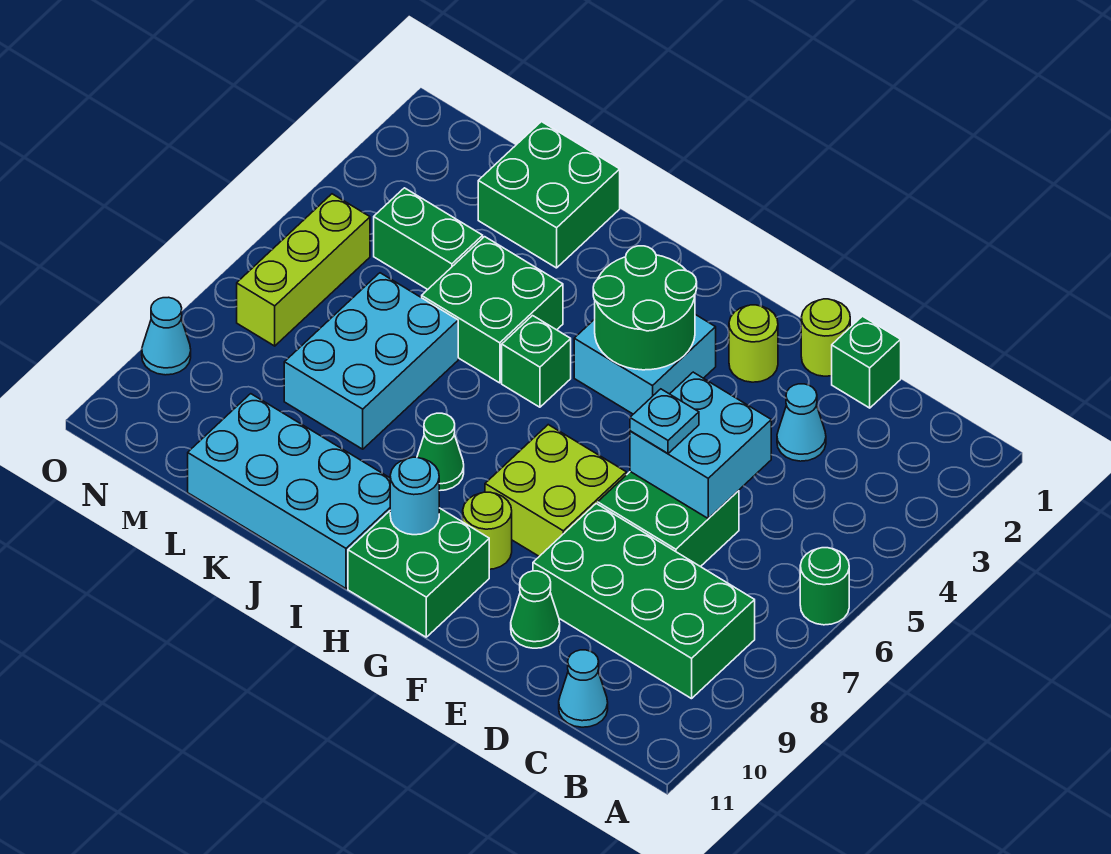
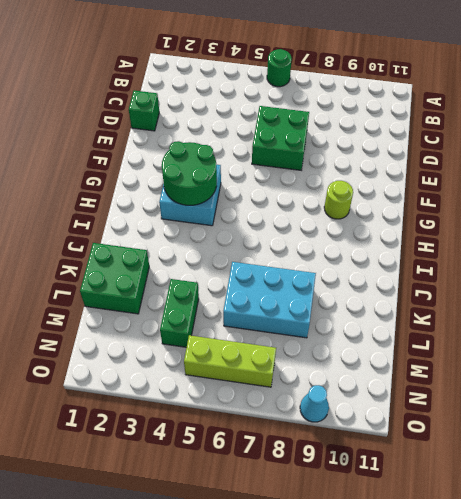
none -> green 2x4 brick [533,504,755,699]
none -> cyan 1x1 cone [559,650,608,727]
none -> cyan 1x1 cone [777,384,826,461]

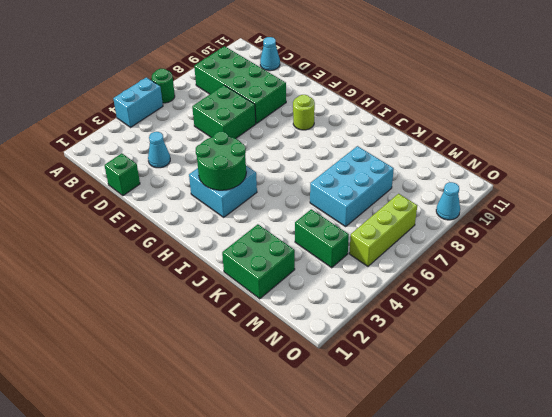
cyan 1x2 brick [113,77,163,127] -> none
none -> lime 1x1 round brick [801,299,850,376]
none -> green 1x1 cone [511,571,560,648]
none -> lime 1x1 round brick [729,305,778,382]

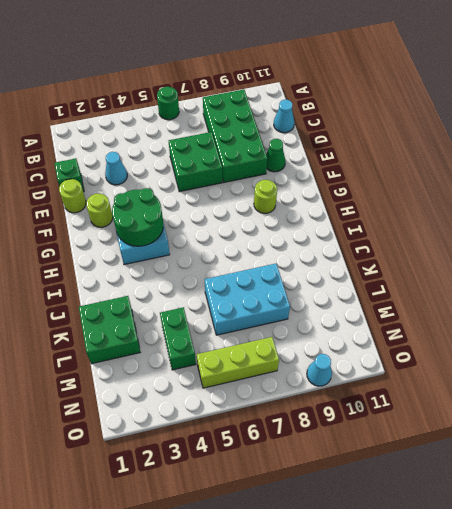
none -> lime 2x2 brick [485,425,626,556]
none -> green 2x2 brick [348,508,489,637]
none -> green 1x1 brick [502,316,571,407]

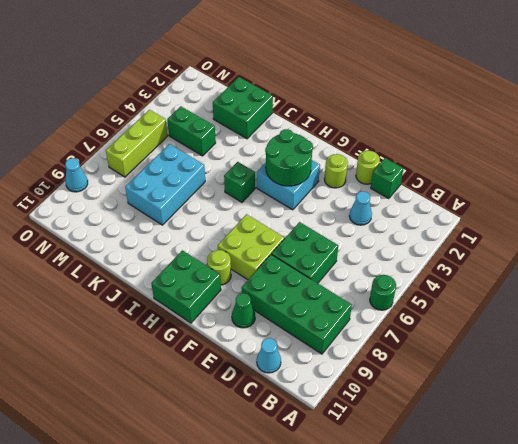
none -> green 1x1 cone [417,413,464,491]
none -> cyan 2x4 brick [188,394,390,589]
none -> green 2x2 brick [422,237,563,383]

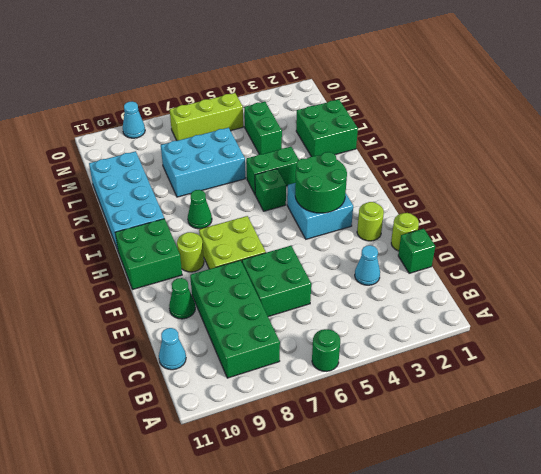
green 1x2 brick [246,147,299,194] -> green 2x2 brick [422,237,563,383]
none -> cyan 2x2 brick [630,372,771,519]
none -> cyan 1x1 round brick [390,457,439,535]
none -> cyan 1x1 plate [630,389,699,454]

